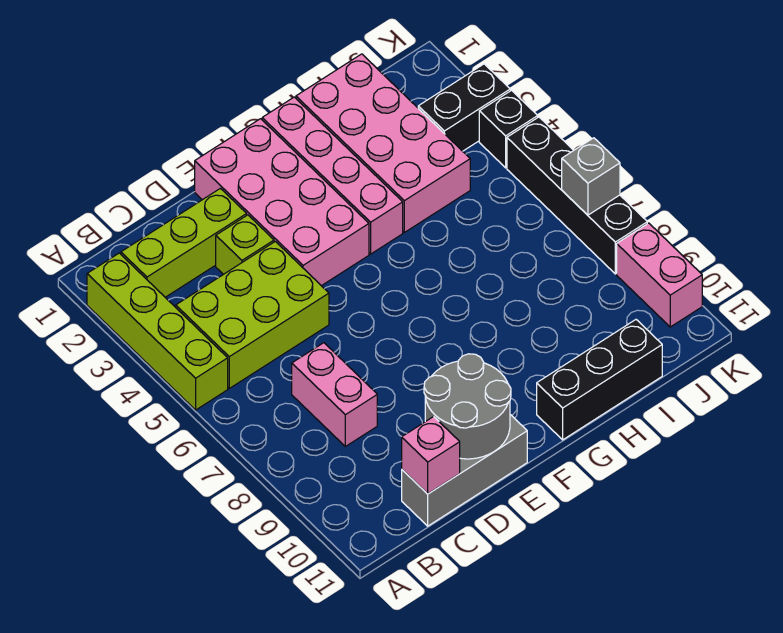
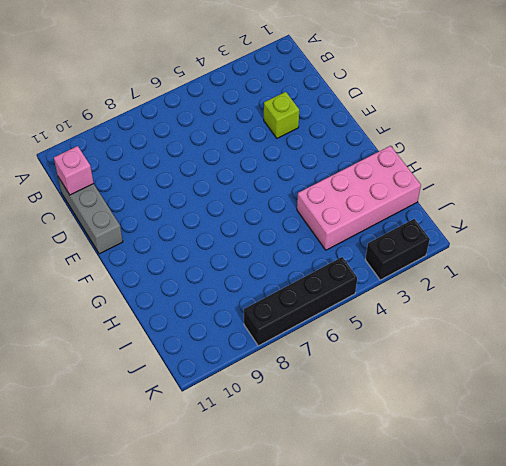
black 1x2 brick [365,219,430,280] -> black 1x2 brick turned to [418,64,510,151]
none -> lime 1x4 brick [87,253,228,410]
none -> lime 1x3 brick [121,188,247,297]
none -> lime 2x3 brick [176,241,329,388]

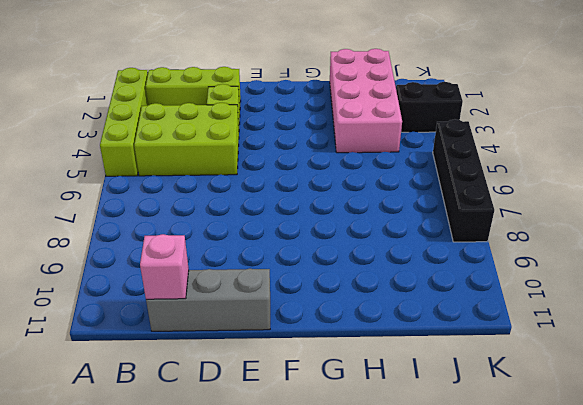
none -> pink 1x2 brick [292,343,377,446]
none -> pink 2x4 brick [195,119,369,286]
none -> pink 1x4 brick [262,97,403,254]

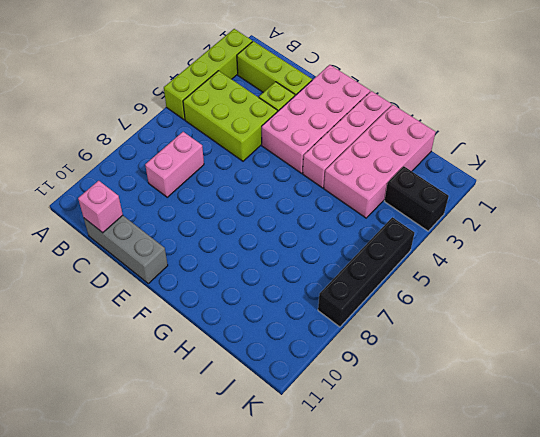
none -> black 1x3 brick [537,320,662,440]
none -> black 1x1 brick [479,90,538,168]
none -> pink 1x2 brick [617,223,702,327]

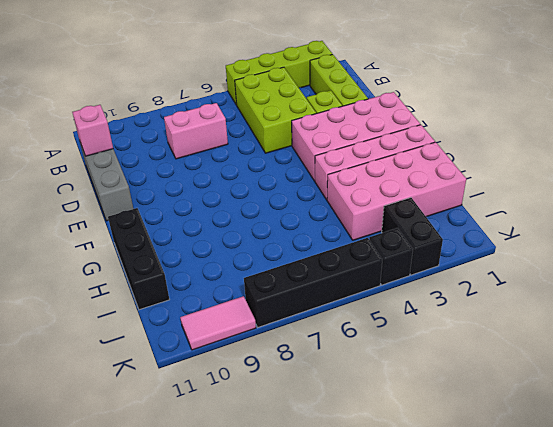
pink 1x2 tile [180,296,256,350] -> pink 1x2 brick [617,223,702,327]
none -> grey 2x2 round brick [424,354,511,459]
none -> grey 1x1 brick [562,138,620,215]

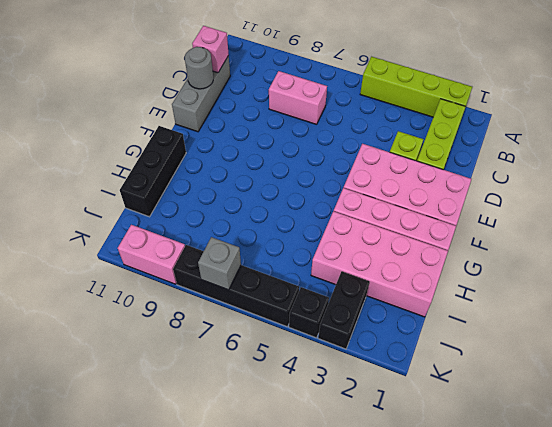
grey 1x1 round brick [185,47,213,89] -> grey 2x2 round brick [424,354,511,459]
none -> lime 2x3 brick [176,241,329,388]

